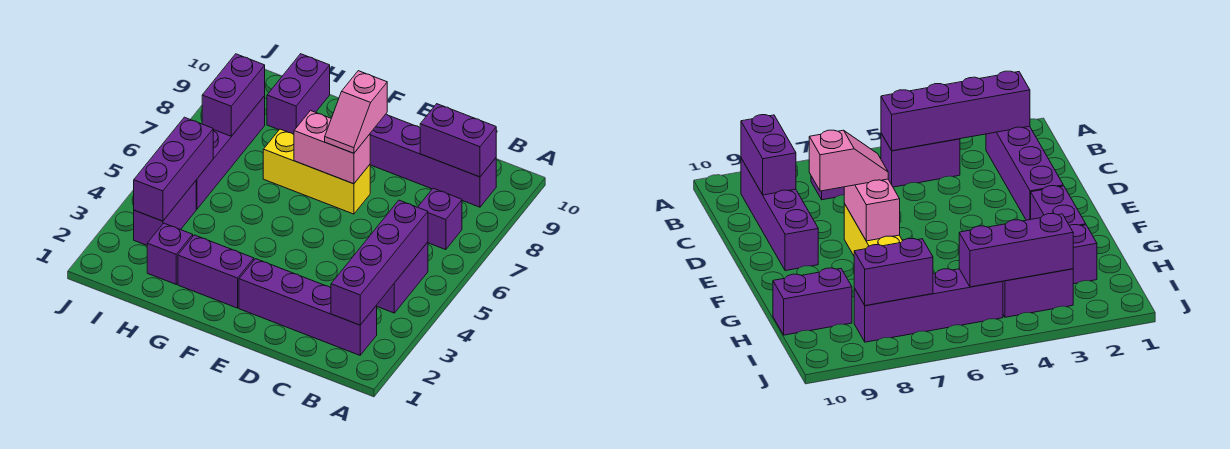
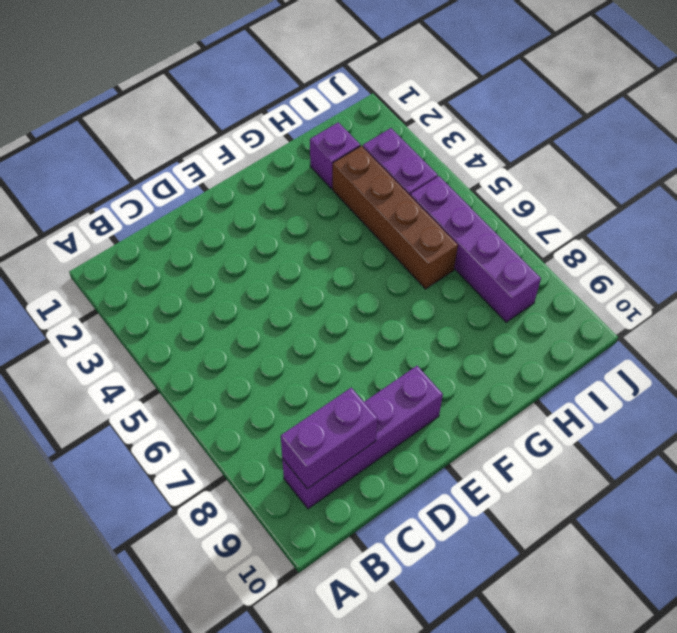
brown 1x4 brick [332,146,458,289] -> none
none -> purple 1x4 brick [239,259,377,355]
none -> purple 1x2 brick [376,242,428,313]
none -> purple 1x1 brick [418,188,462,250]

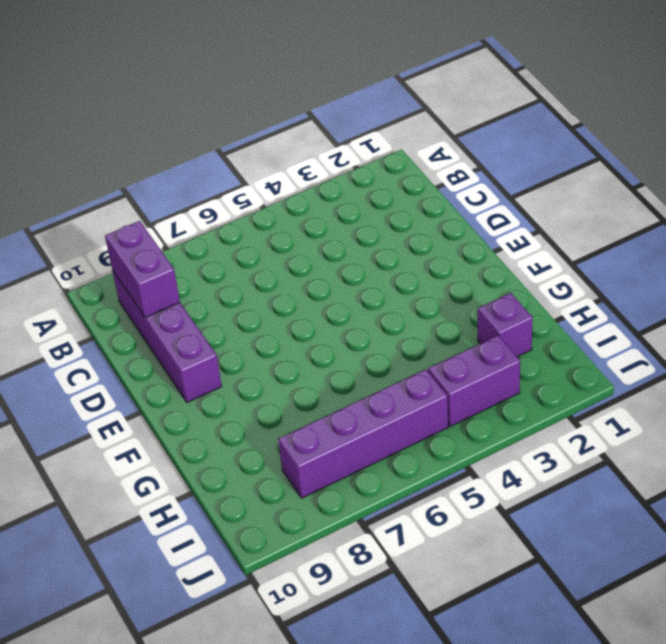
none -> purple 1x4 brick [239,259,377,355]
none -> purple 1x2 brick [376,242,428,313]
none -> purple 1x1 brick [418,188,462,250]

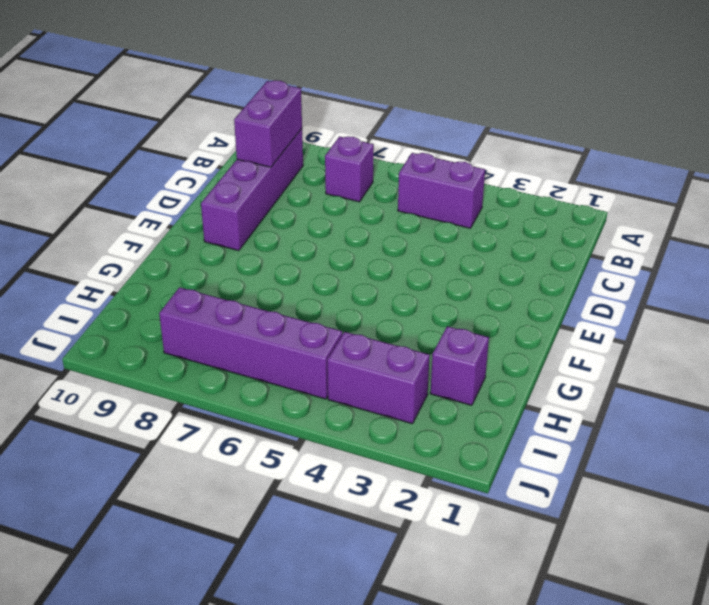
none -> purple 1x4 brick [239,259,377,355]
none -> yellow 1x3 brick [263,129,370,214]
none -> purple 1x2 brick [178,235,254,308]

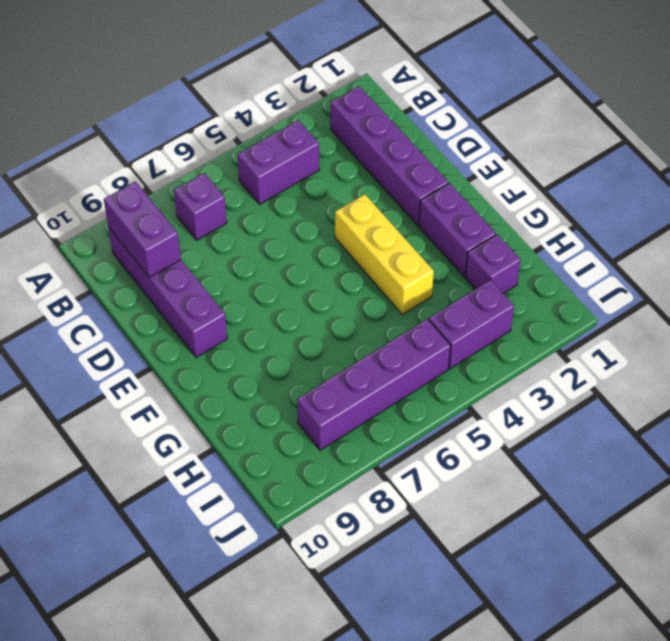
yellow 1x3 brick [335,194,434,314] -> yellow 1x3 brick moved to [263,129,370,214]
none -> purple 1x2 brick [267,54,330,134]
none -> purple 1x4 brick [331,200,428,325]
none -> pink 1x2 brick [294,111,370,184]

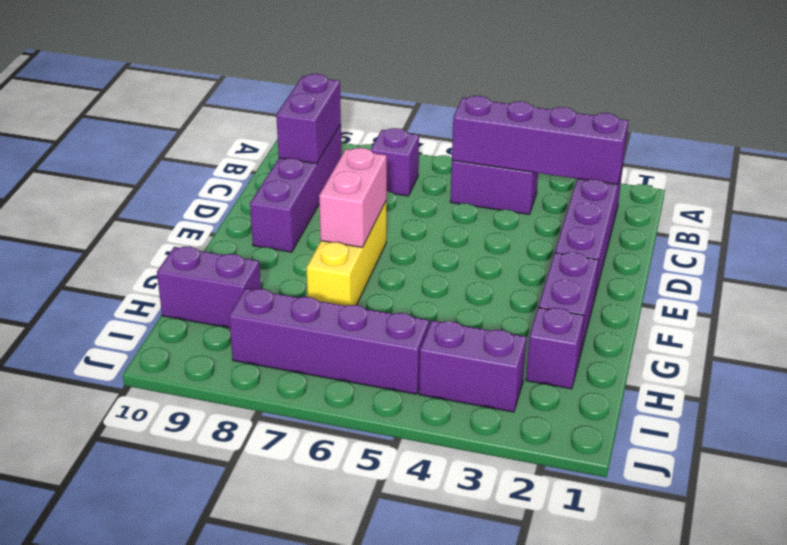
none -> purple 1x3 brick [134,117,213,221]
none -> purple 1x2 brick [202,54,265,136]
none -> pink 1x2 slope [325,71,387,153]

